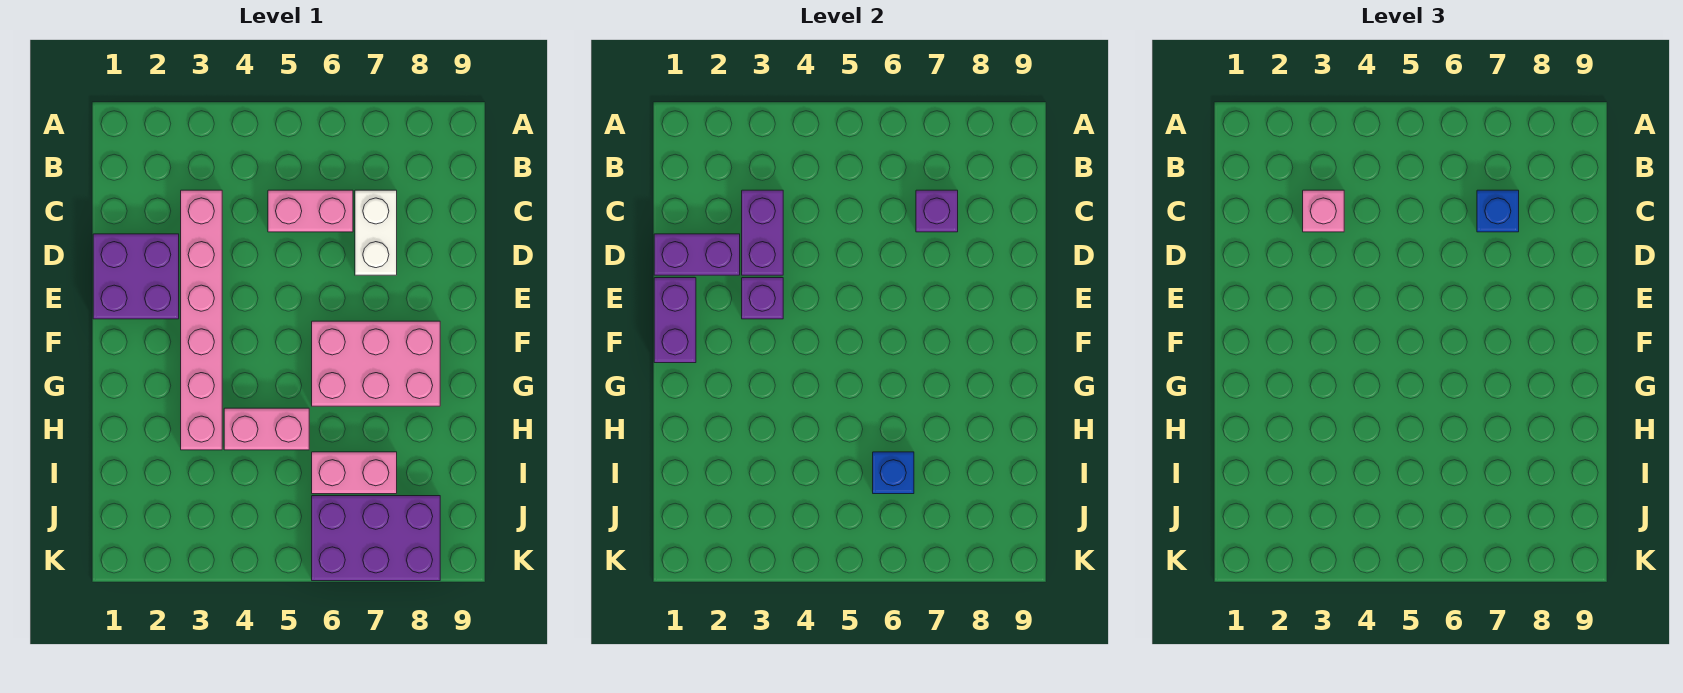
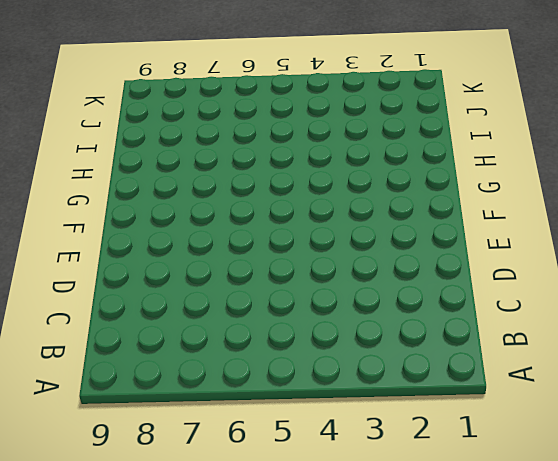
none -> pink 1x6 brick [181,190,222,450]
none -> pink 1x2 brick [268,190,353,232]
none -> white 1x2 brick [355,190,397,275]

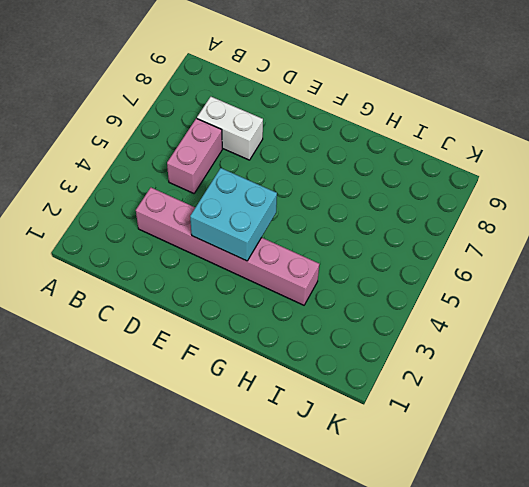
cyan 2x2 brick [190,168,277,261] -> purple 1x1 brick [742,278,783,319]
none -> purple 2x2 brick [93,234,179,319]
none -> pink 2x3 brick [312,321,440,406]
none -> pink 1x2 brick [224,408,309,450]

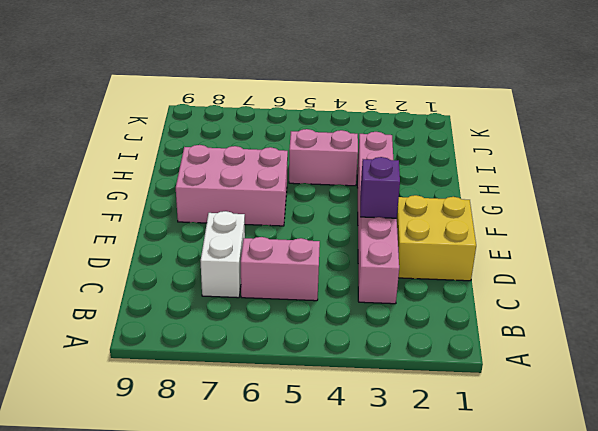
yellow 2x2 brick [397,195,476,281] -> purple 2x2 brick [93,234,179,319]
none -> pink 1x2 brick [312,452,397,494]
none -> purple 2x3 brick [312,496,440,581]
none -> purple 1x2 brick [742,190,783,275]

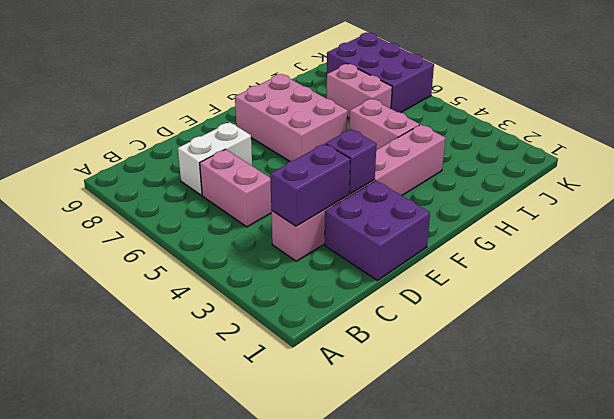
none -> purple 1x1 brick [916,190,958,232]
none -> purple 1x2 brick [654,234,740,275]
none -> purple 1x2 brick [654,278,696,363]

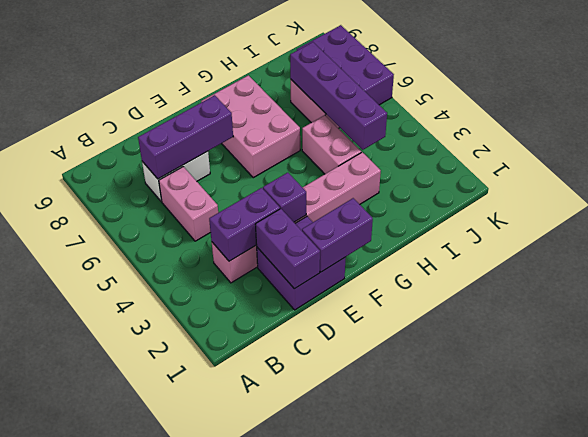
purple 1x3 brick [138,95,233,179] -> purple 1x1 brick [916,190,958,232]
purple 1x4 brick [290,42,387,150] -> blue 1x1 brick [873,452,914,494]
none -> pink 1x1 brick [1303,190,1344,232]
none -> blue 1x1 brick [1477,190,1519,232]

